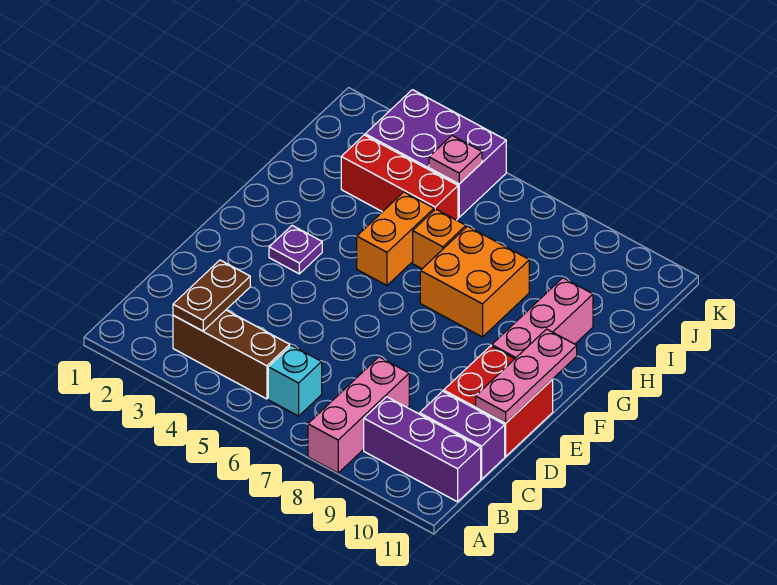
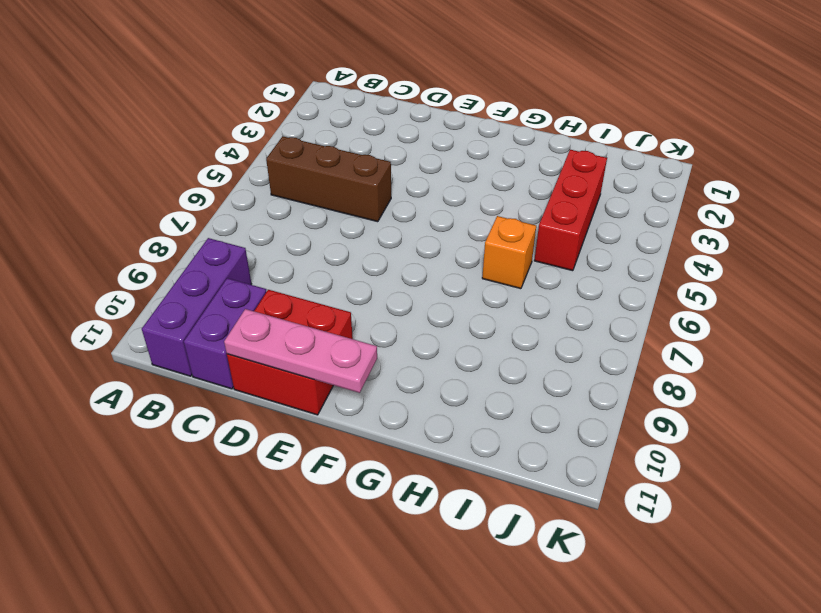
brown 1x3 brick [266,136,391,222] -> brown 1x3 brick turned to [173,310,290,399]
none -> pink 1x3 brick [308,357,409,473]
none -> cyan 1x1 brick [268,345,322,416]
none -> purple 1x1 plate [269,226,322,274]

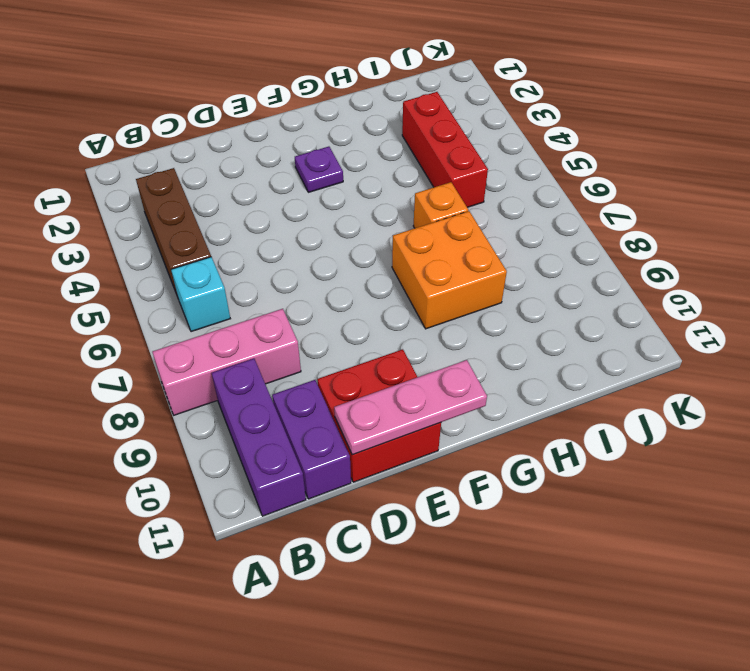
none -> pink 1x3 brick [492,278,593,359]
none -> orange 1x2 brick [357,192,434,285]
none -> purple 2x3 brick [365,90,506,217]

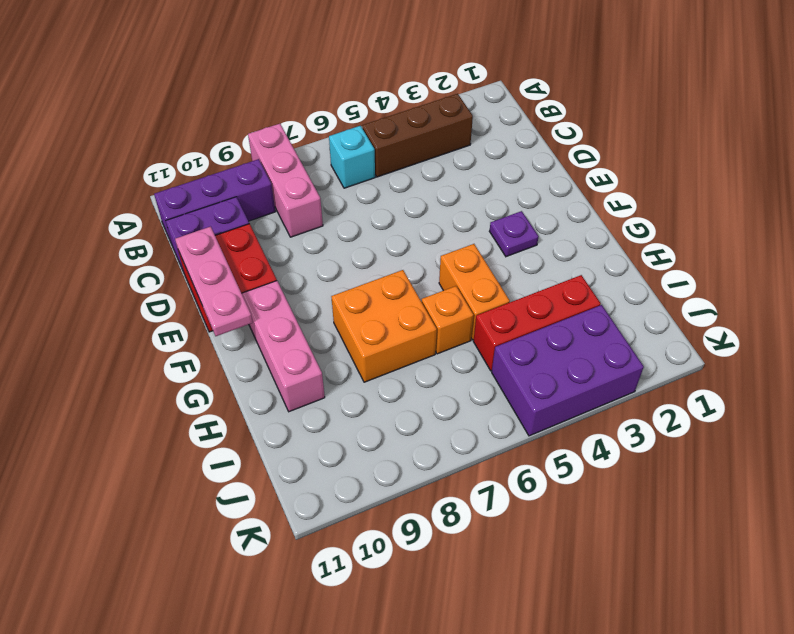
none -> brown 1x2 plate [173,260,250,331]
none -> pink 1x1 plate [429,136,482,184]

